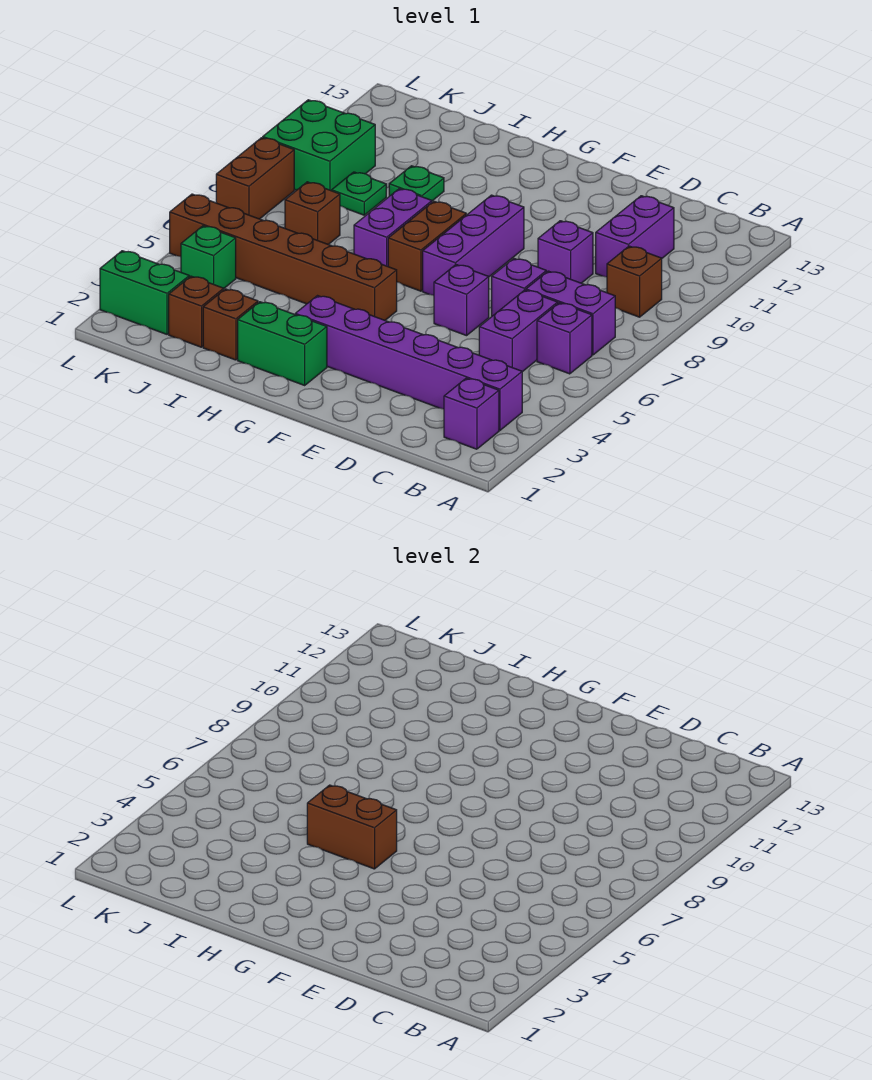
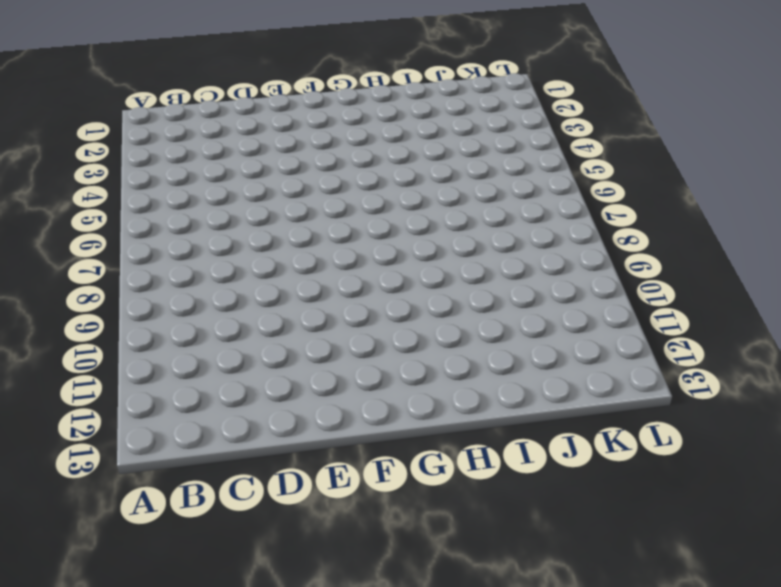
none -> purple 1x1 brick [444,378,499,449]
none -> purple 1x6 brick [295,296,522,430]
none -> purple 1x1 brick [537,303,592,374]

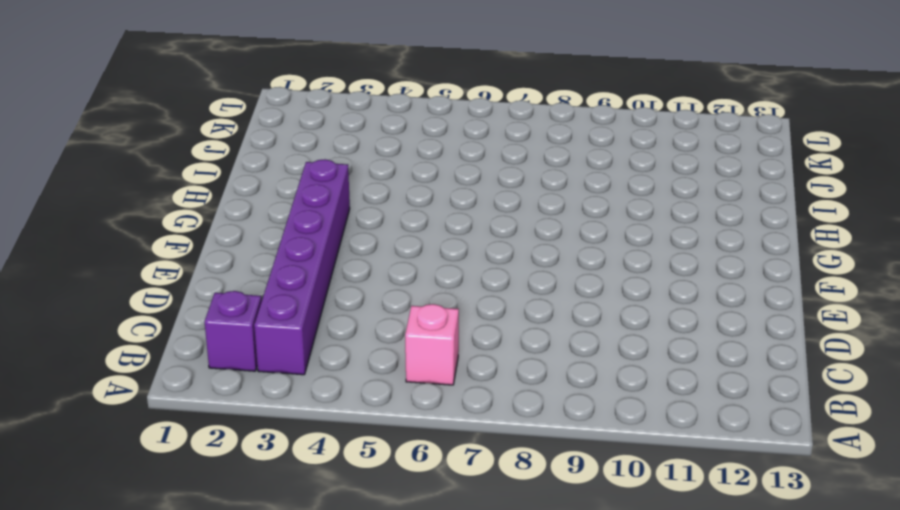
pink 1x1 brick [405,304,459,385] -> purple 1x1 brick [537,303,592,374]
none -> purple 1x2 brick [526,271,615,355]
none -> brown 1x1 brick [607,246,662,317]
none -> purple 1x2 brick [479,290,558,372]

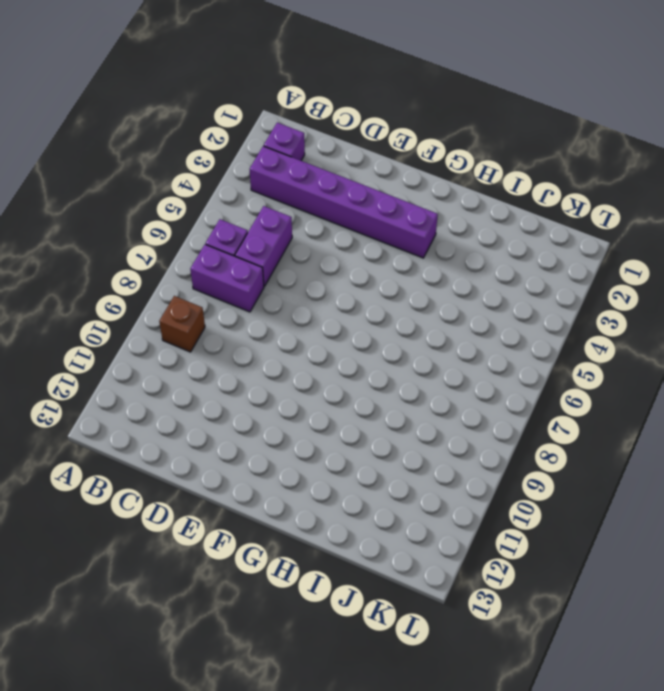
none -> purple 1x2 brick [596,196,674,277]
none -> purple 1x1 brick [492,258,546,316]
none -> purple 1x1 brick [538,221,593,283]

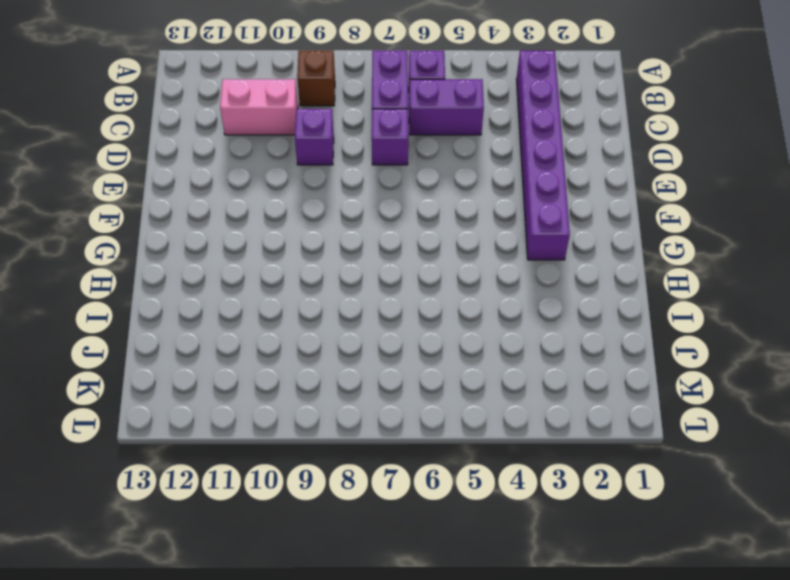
pink 1x2 brick [220,79,298,135] -> purple 1x2 brick [596,196,674,277]
none -> purple 1x1 brick [444,378,499,449]
none -> purple 1x1 brick [434,265,489,336]
none -> purple 1x3 brick [423,195,524,295]

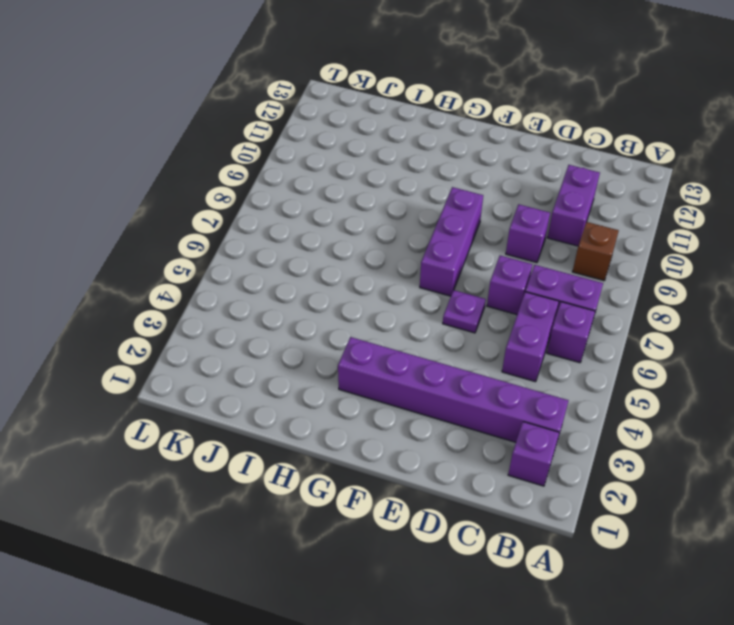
purple 1x1 plate [443,290,486,333] -> purple 1x1 brick [434,265,489,336]
none -> green 1x2 brick [238,302,327,385]
none -> brown 1x6 brick [170,194,397,320]
none -> brown 1x2 brick [388,201,466,291]

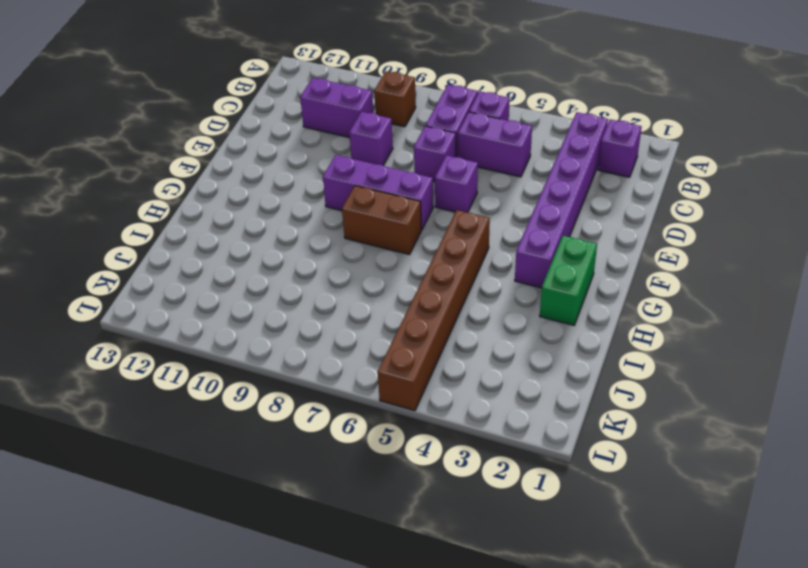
none -> purple 1x2 brick [354,189,432,266]
none -> brown 1x1 brick [203,289,258,360]
none -> green 1x1 plate [389,166,444,201]

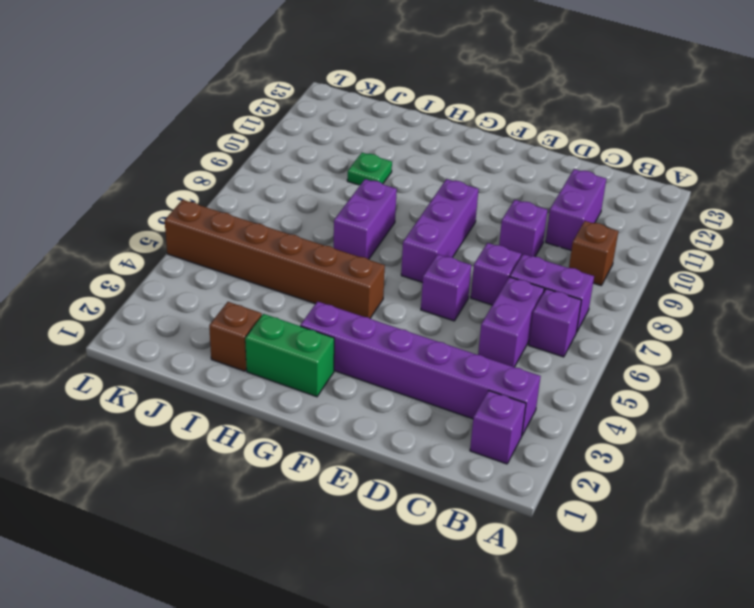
none -> brown 1x2 brick [388,201,466,291]
none -> brown 1x1 brick [169,276,224,347]
none -> brown 1x1 brick [285,182,340,244]

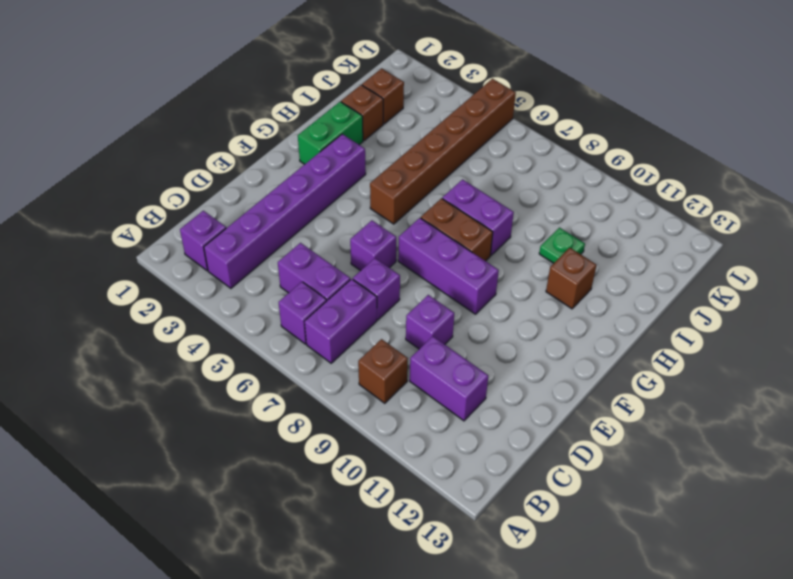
brown 1x1 brick [546,248,596,309] -> brown 1x1 brick moved to [285,182,340,244]
none -> green 1x1 plate [332,172,386,215]
none -> green 1x2 brick [100,251,189,334]
none -> green 1x1 brick [181,226,236,288]

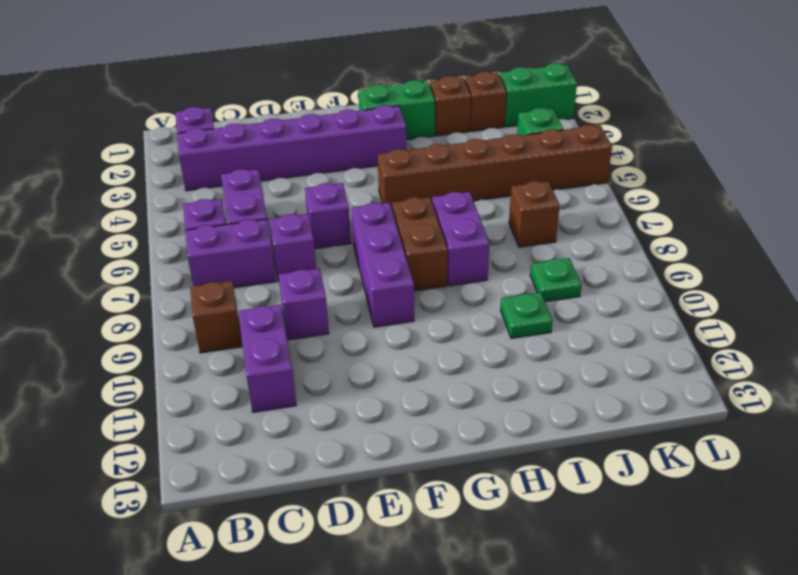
none -> green 2x2 brick [263,100,375,191]
none -> brown 1x2 brick [216,138,294,219]
none -> brown 1x2 brick [307,785,397,869]

